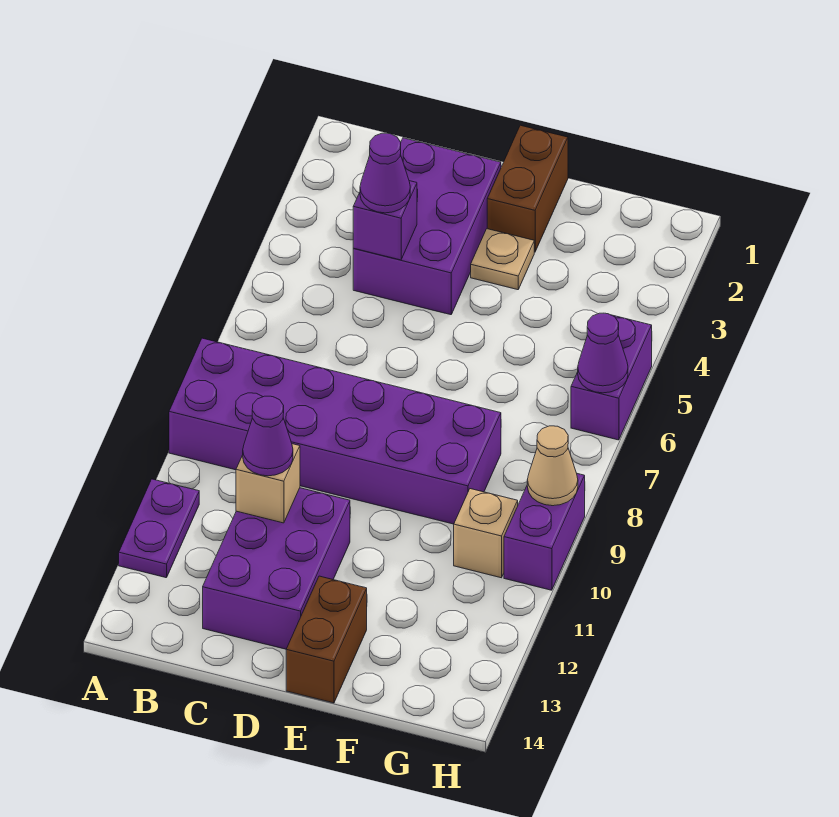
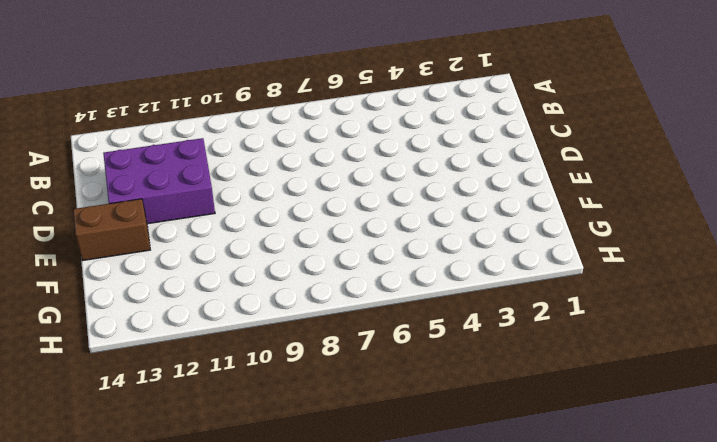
none -> purple 2x6 brick [169,338,501,524]
none -> purple 1x2 plate [119,479,199,578]
none -> purple 2x3 brick [353,138,501,315]

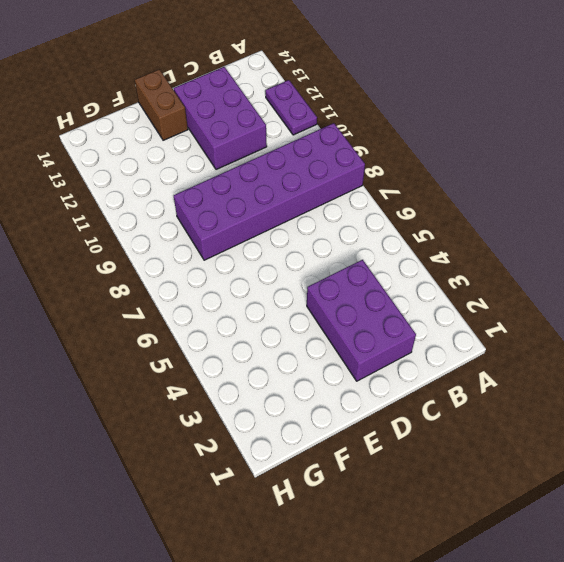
none -> brown 1x2 brick [487,125,568,252]
none -> tan 1x1 plate [471,229,534,290]
none -> tan 1x1 brick [454,489,518,578]

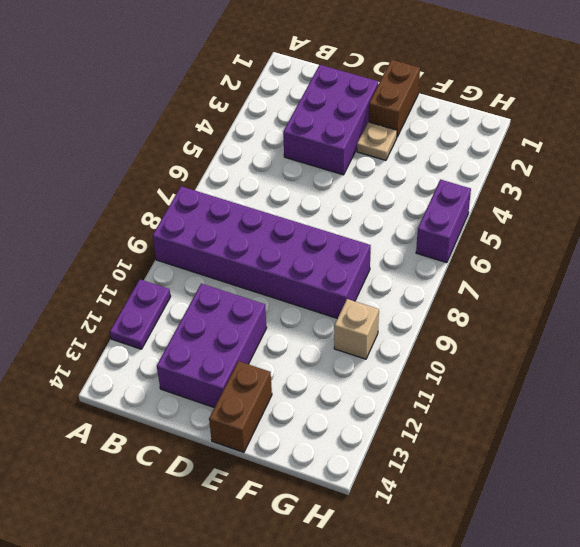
none -> purple 1x2 brick [504,474,585,590]
none -> purple 1x1 brick [353,181,417,260]
none -> tan 1x1 brick [236,444,300,523]

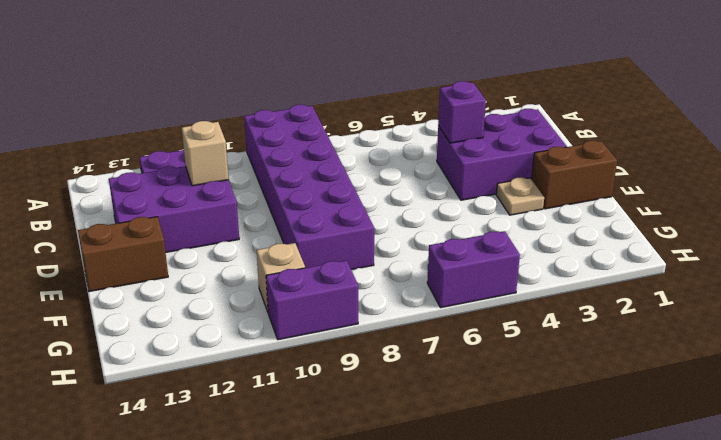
none -> purple 1x1 cone [578,313,628,393]
none -> tan 1x1 cone [527,426,578,506]
none -> purple 1x1 cone [360,133,410,213]

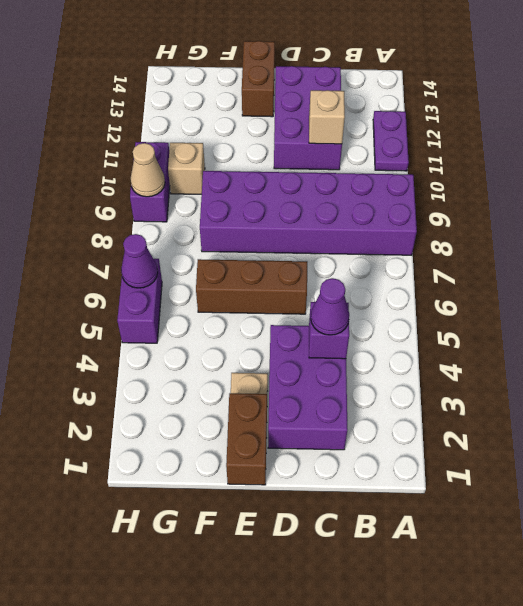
brown 1x3 brick [196,259,307,314] -> none
none -> purple 1x1 cone [243,396,293,476]

